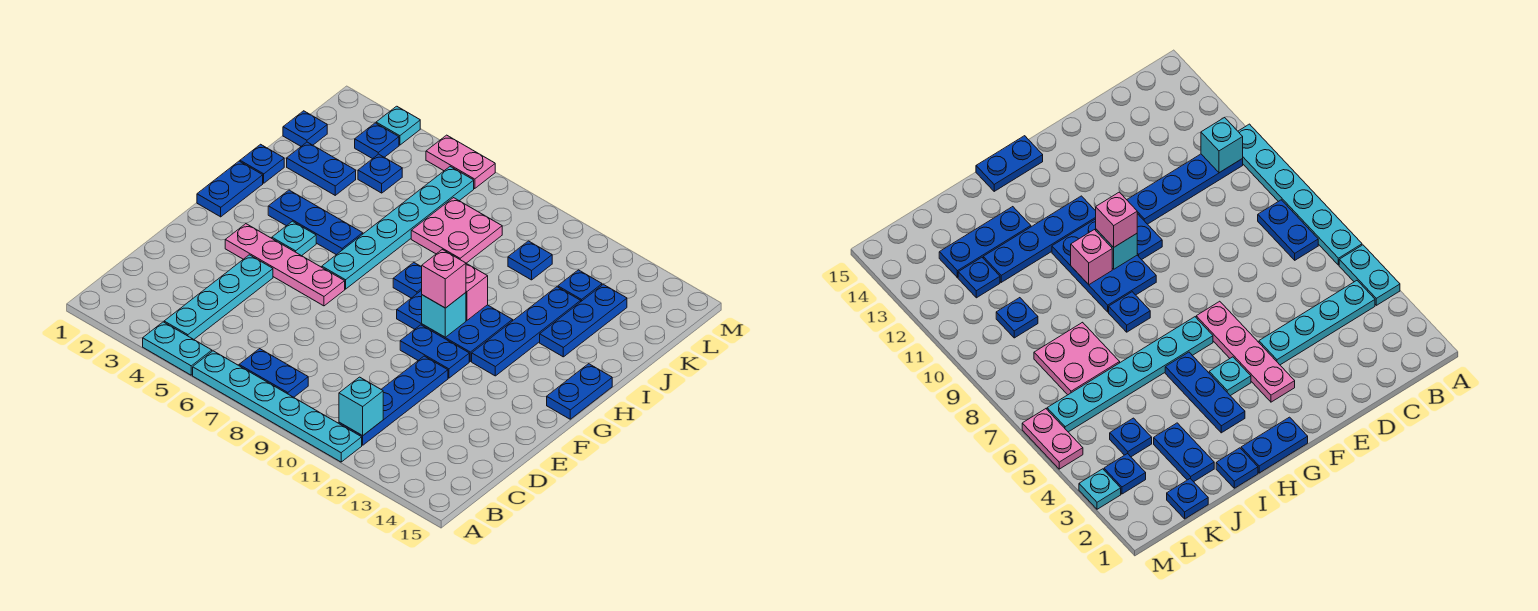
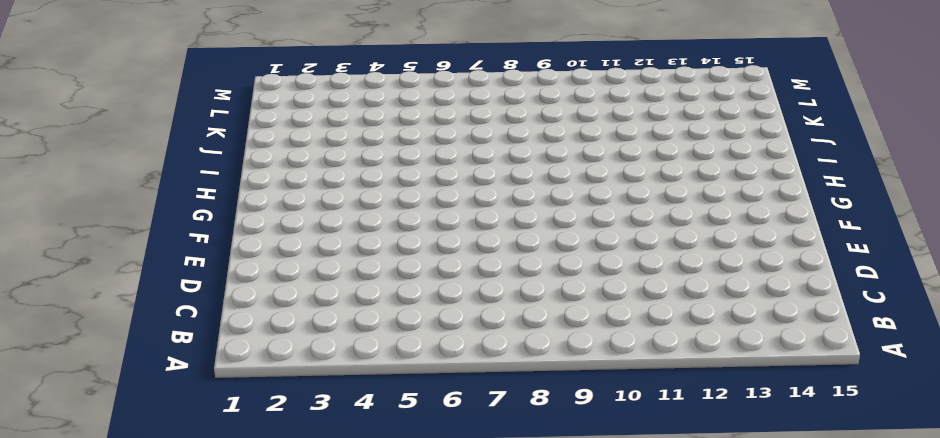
none -> cyan 1x2 plate [143,322,212,375]
none -> cyan 1x6 plate [193,351,362,462]
none -> cyan 1x4 plate [164,255,273,339]
none -> blue 1x2 plate [239,349,308,397]

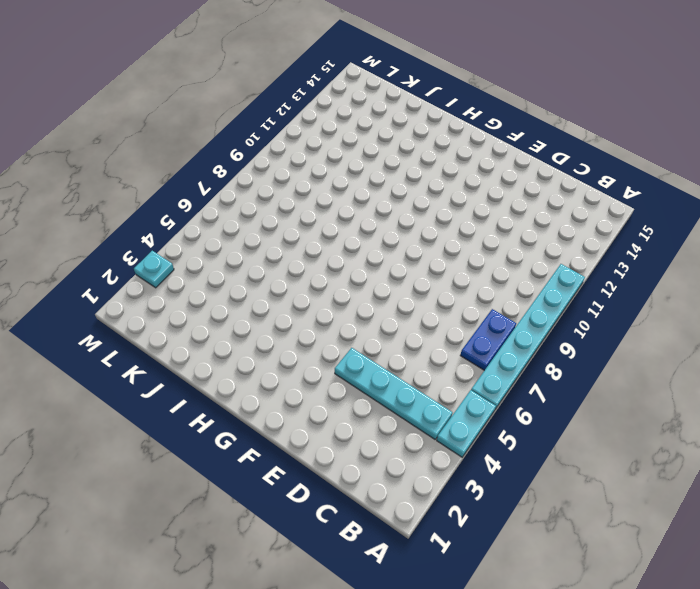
none -> blue 1x4 plate [339,356,448,445]
none -> pink 1x4 plate [225,224,345,306]
none -> blue 1x2 plate [400,325,469,378]
none -> blue 1x2 plate [197,161,263,217]

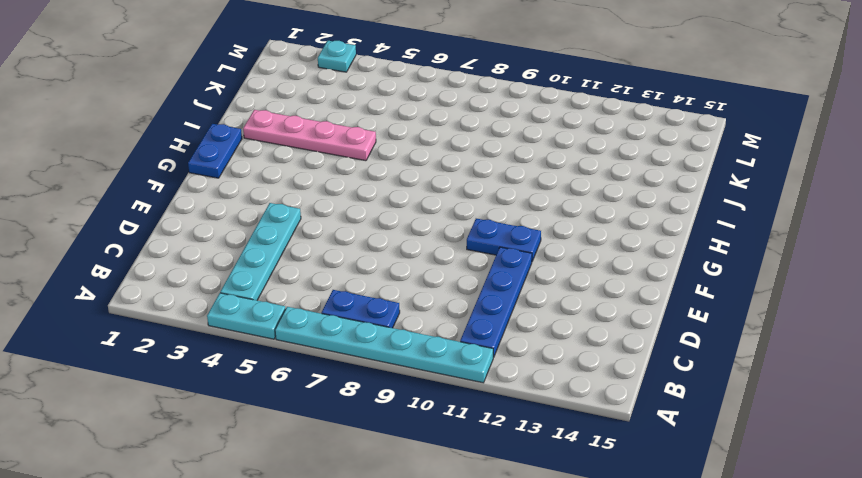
pink 1x4 plate [243,110,376,161] -> pink 1x4 plate moved to [225,224,345,306]
none -> cyan 1x1 plate [272,221,316,256]
none -> cyan 1x6 plate [322,167,474,289]
none -> blue 2x3 plate [397,290,513,361]
none -> blue 1x4 plate [472,287,581,376]

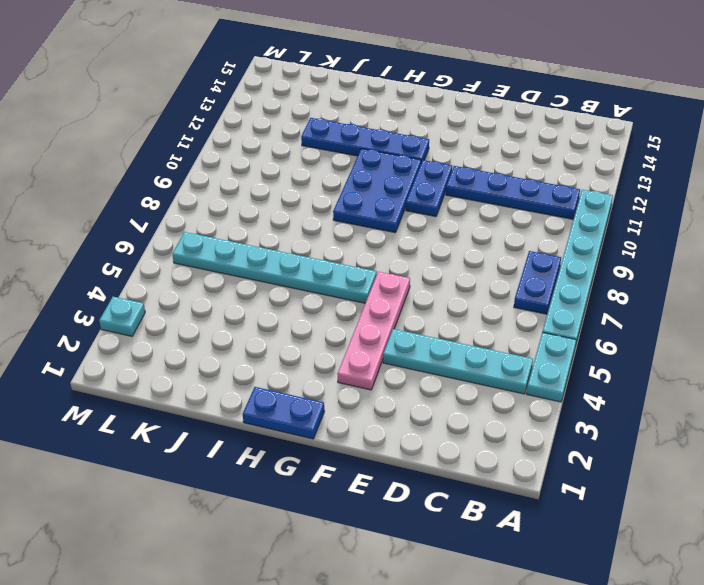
none -> cyan 1x1 plate [272,221,316,256]
none -> blue 1x2 plate [547,364,612,419]
none -> blue 1x3 plate [268,190,363,255]
none -> blue 1x1 plate [393,263,422,298]

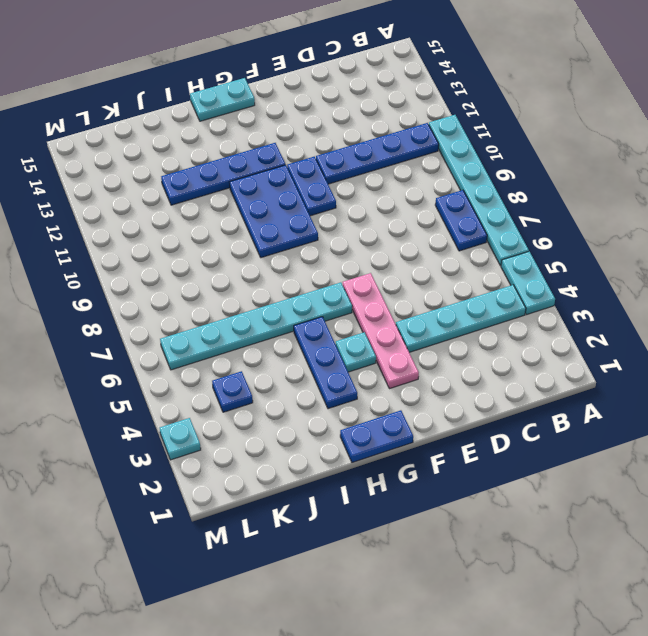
cyan 1x2 plate [190,78,255,121] -> blue 1x2 plate [547,364,612,419]
none -> blue 1x1 plate [393,263,422,298]
none -> blue 1x1 plate [240,144,284,183]
none -> blue 1x3 plate [540,284,627,357]
none -> blue 1x2 plate [287,142,356,195]

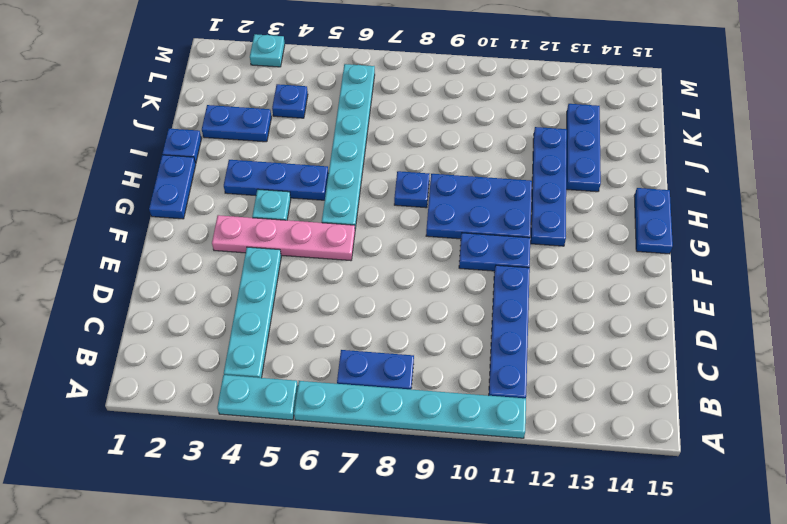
none -> pink 2x2 plate [411,198,502,263]
none -> blue 1x1 plate [283,111,327,146]
none -> blue 1x1 plate [508,241,552,280]
none -> blue 1x1 plate [558,270,602,301]

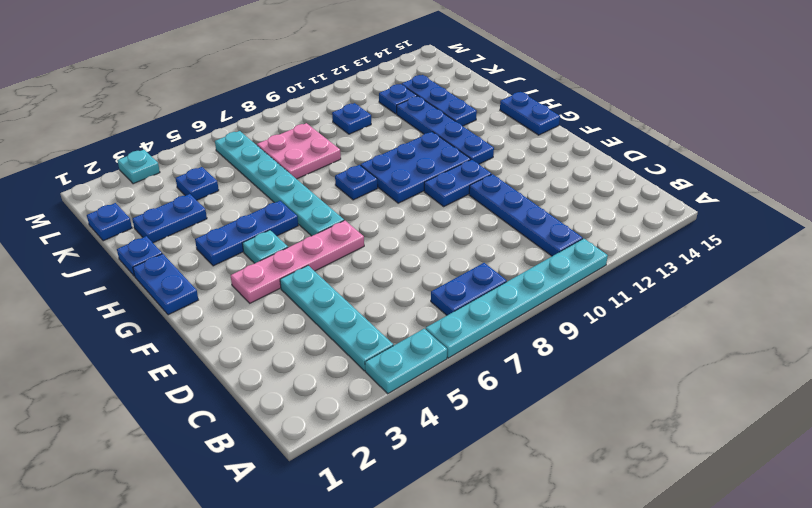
none -> blue 1x1 plate [355,123,399,159]
none -> pink 1x2 plate [426,135,495,189]
none -> cyan 1x1 brick [339,377,383,436]
none -> cyan 1x1 brick [422,293,466,337]

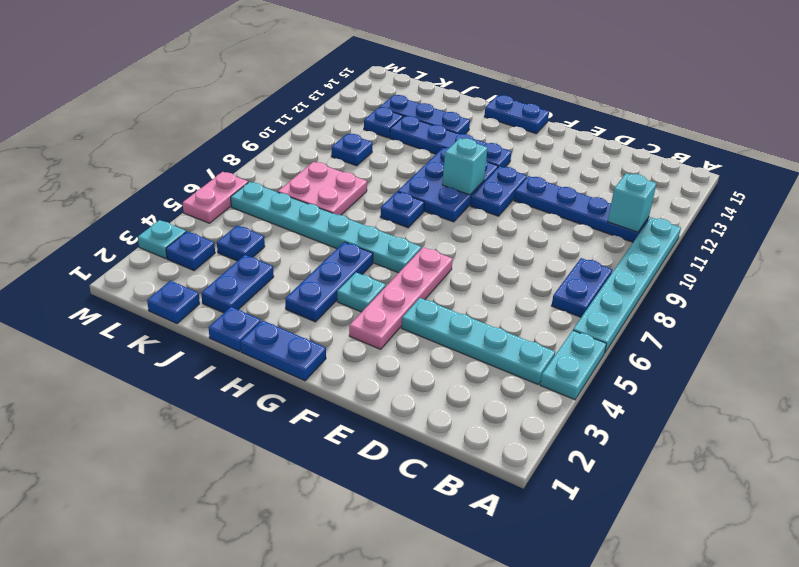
none -> pink 1x1 brick [466,263,488,320]
none -> pink 1x1 brick [422,250,466,308]

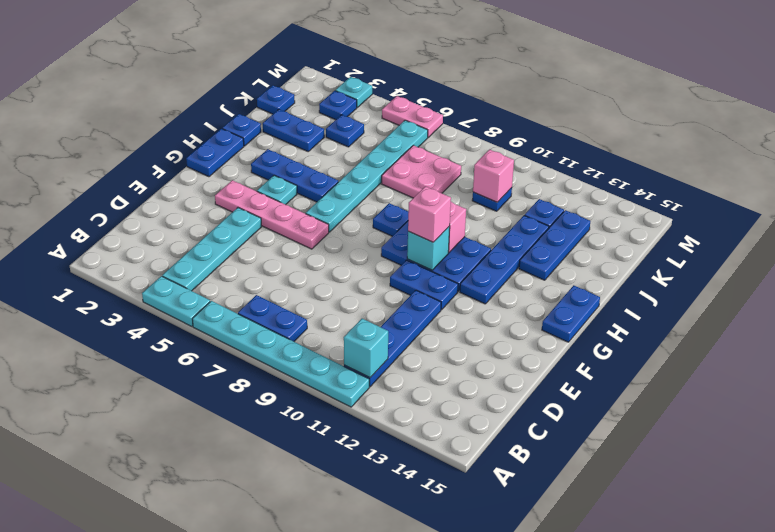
pink 1x1 brick [473,149,514,202] -> none

